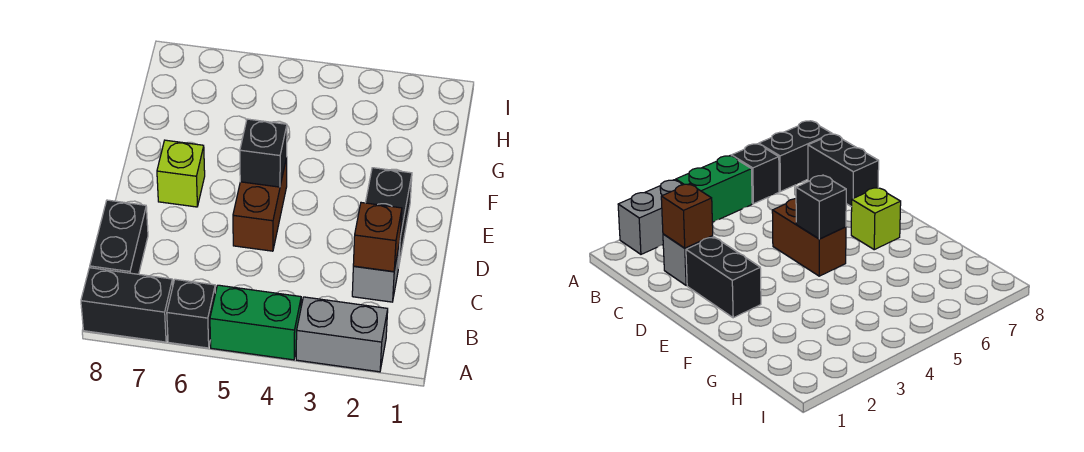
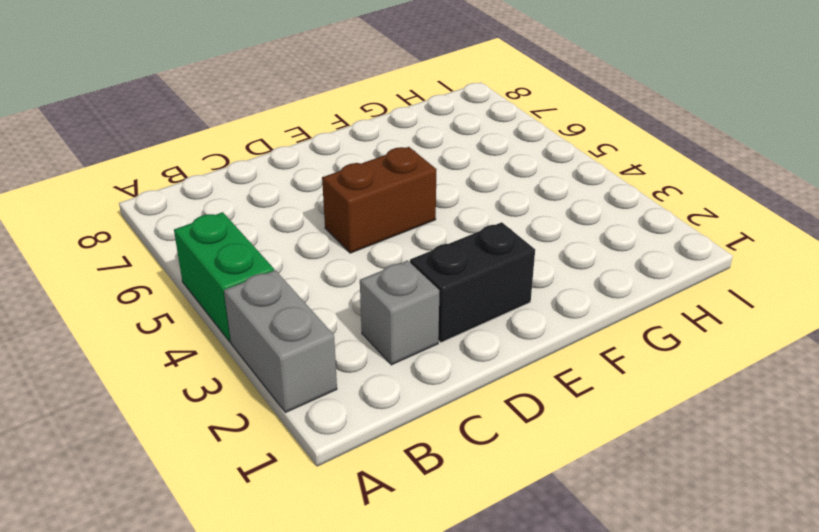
none -> black 1x1 brick [167,279,215,348]
none -> black 1x2 brick [81,268,173,342]

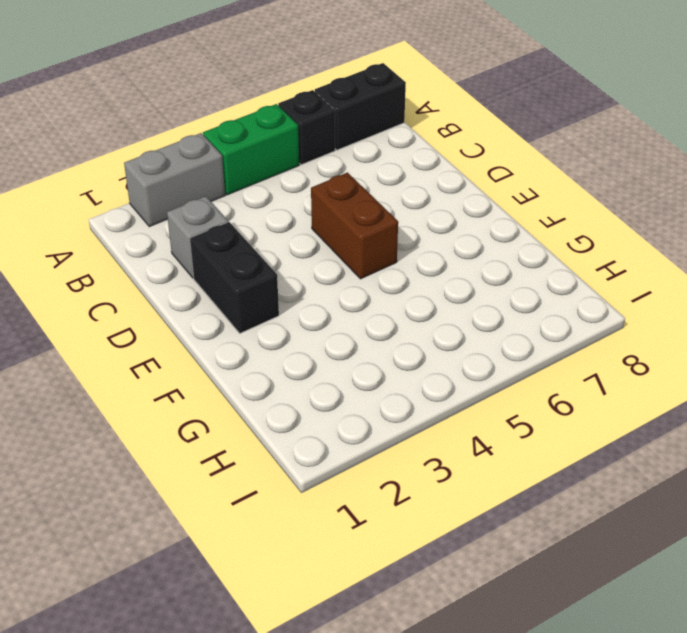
none -> black 1x2 brick [90,200,148,274]
none -> lime 1x1 brick [157,140,205,207]

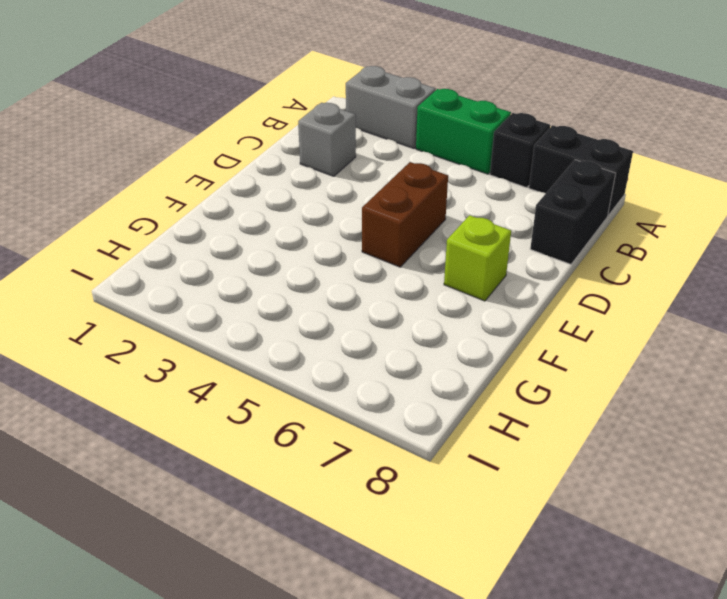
none -> black 1x2 brick [366,168,412,263]
none -> brown 1x1 brick [353,203,402,272]

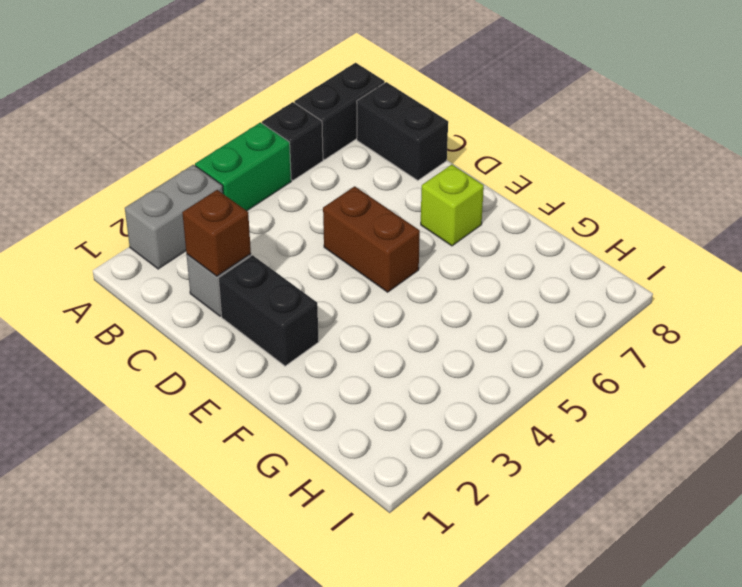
none -> black 1x1 brick [240,119,287,187]

